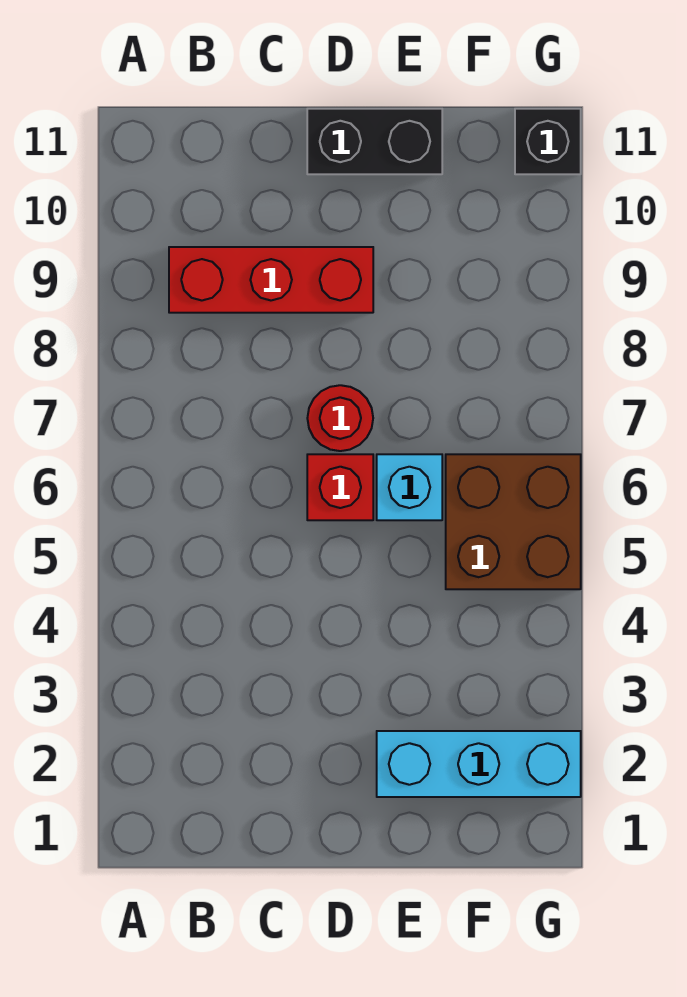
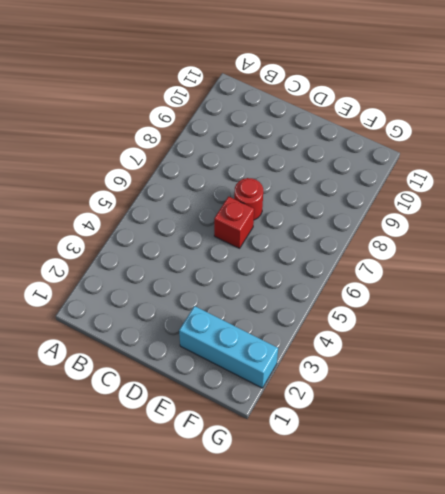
none -> red 1x3 brick [169,247,373,313]
none -> black 1x2 brick [307,109,442,174]

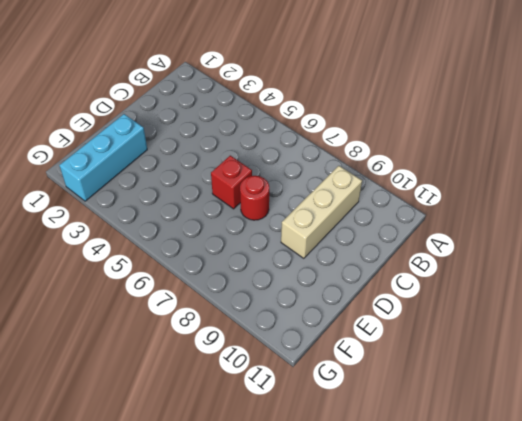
tan 1x3 brick [281,166,362,258] -> red 1x3 brick [169,247,373,313]
none -> black 1x2 brick [307,109,442,174]
none -> cyan 1x1 brick [377,454,442,520]

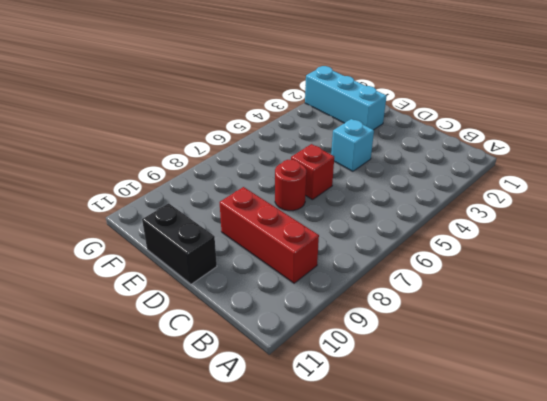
cyan 1x1 brick [331,119,374,171] -> cyan 1x1 brick moved to [377,454,442,520]
none -> brown 2x2 brick [446,454,581,589]
none -> black 1x1 brick [515,109,581,174]

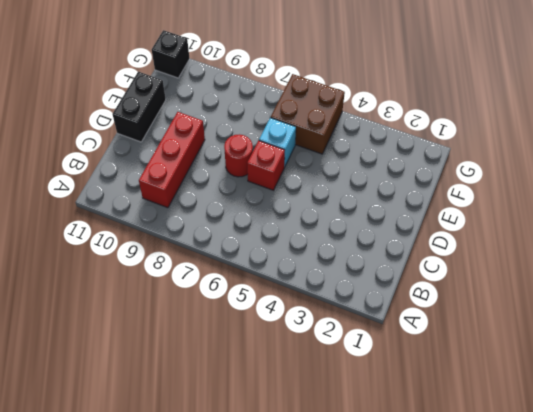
none -> cyan 1x3 brick [377,731,581,797]

